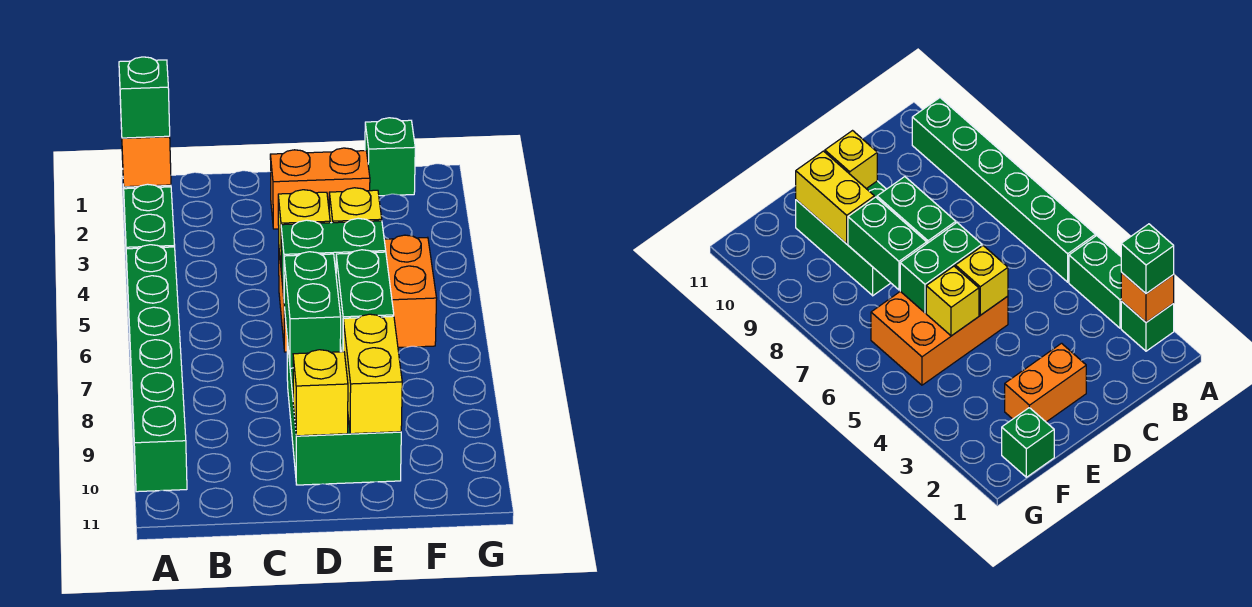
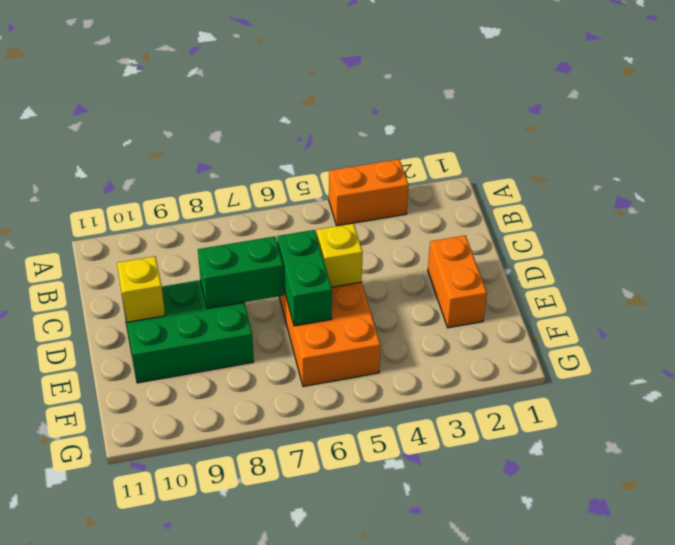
orange 1x2 brick [329,159,408,226] -> green 1x2 brick [124,184,175,286]
none -> green 1x1 brick [1121,301,1174,351]
none -> green 1x6 brick [126,245,187,492]
none -> green 1x1 brick [365,118,415,196]

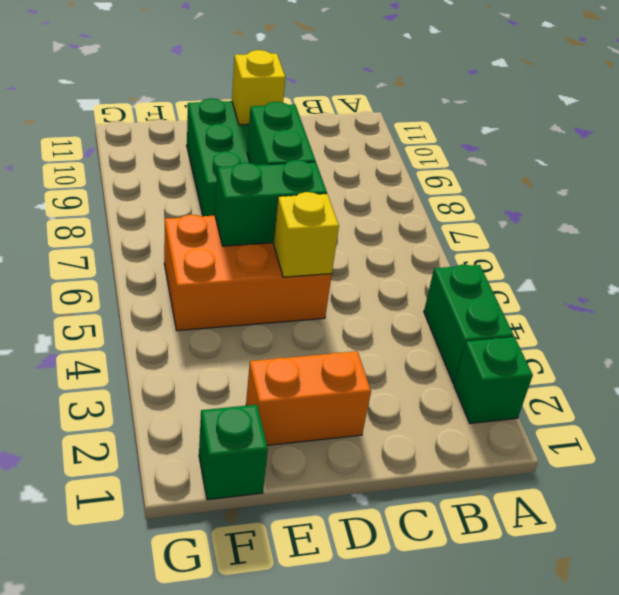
none -> green 1x6 brick [126,245,187,492]
none -> orange 1x1 brick [121,130,171,187]
none -> yellow 1x1 brick [329,188,382,223]

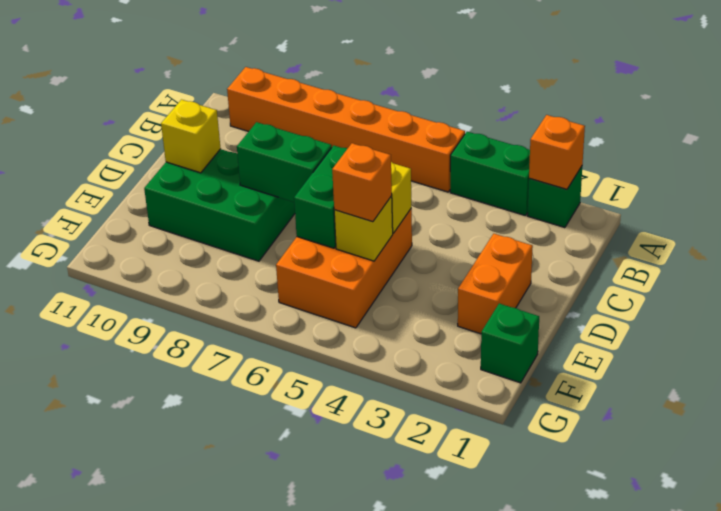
orange 1x6 brick [227,67,465,192] -> green 1x6 brick [126,245,187,492]
orange 1x1 brick [332,143,392,222] -> none
none -> green 1x2 brick [336,250,394,352]
none -> yellow 1x2 brick [343,314,402,434]
none -> green 1x1 brick [119,57,170,138]

